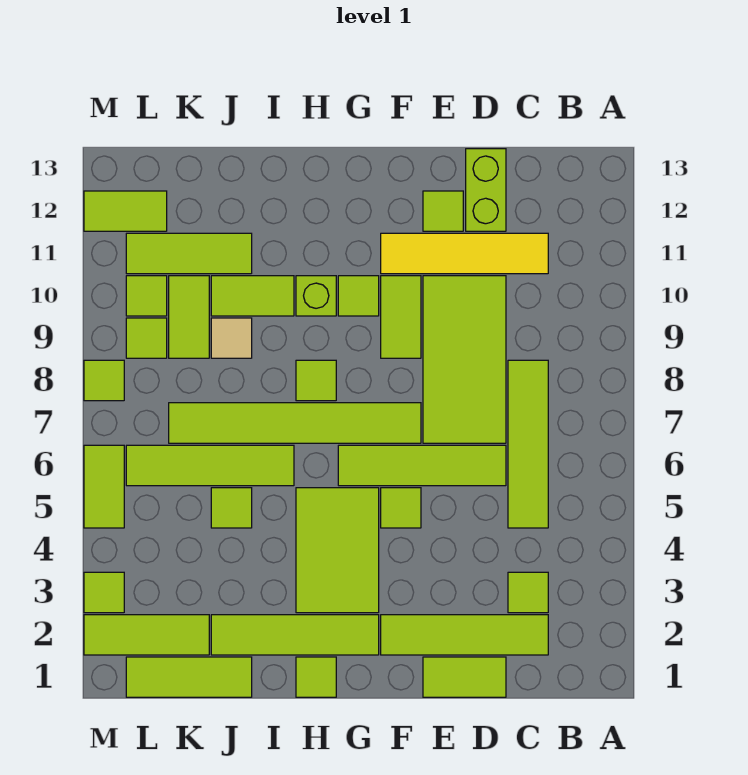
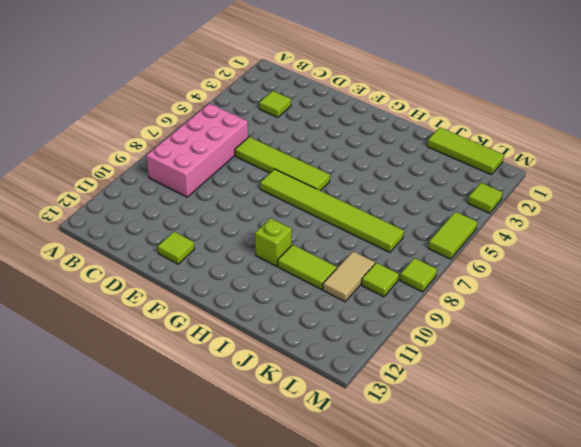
pink 2x4 brick [146,104,248,197] -> lime 1x4 tile [508,360,548,528]
tan 1x2 tile [323,251,375,302] -> lime 1x2 tile [169,276,209,358]
none -> lime 1x4 tile [381,615,548,655]
none -> yellow 1x4 tile [381,233,548,274]
none -> lime 1x2 tile [423,657,506,697]
none -> lime 2x4 tile [423,276,506,443]

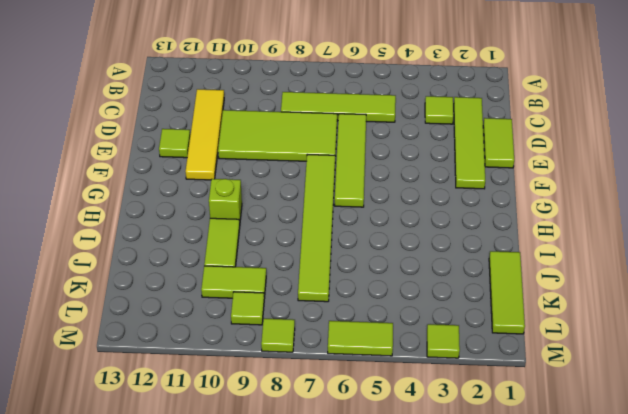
none -> lime 1x2 brick [466,149,506,231]
none -> lime 1x1 tile [381,488,421,528]
none -> lime 1x2 tile [381,276,421,358]
none -> lime 1x4 tile [211,615,379,655]

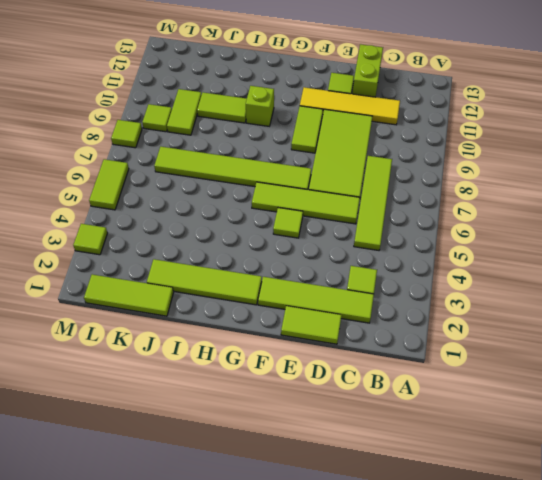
none -> lime 2x3 tile [296,488,379,613]
none -> lime 1x1 tile [338,276,379,316]
none -> lime 1x1 tile [296,657,336,697]
none -> lime 1x1 tile [296,360,336,401]

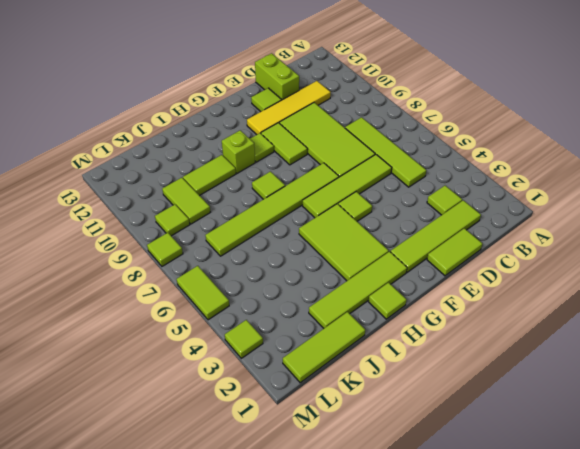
none -> lime 1x4 tile [126,445,294,486]
none -> lime 1x1 tile [211,488,252,528]
none -> tan 1x1 tile [211,318,252,358]
none -> lime 1x3 tile [126,233,252,274]

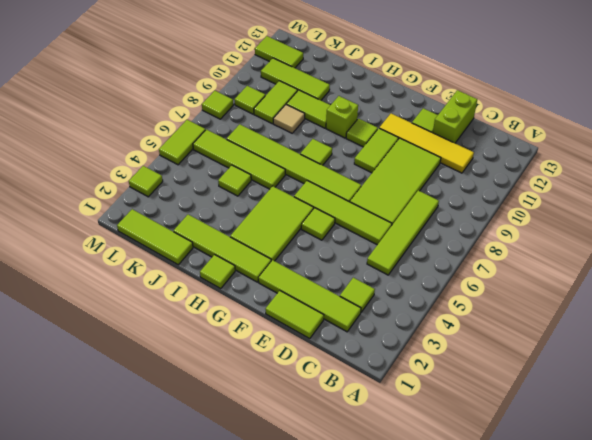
none -> lime 1x3 tile [84,615,209,655]
none -> lime 1x1 tile [126,276,167,316]

